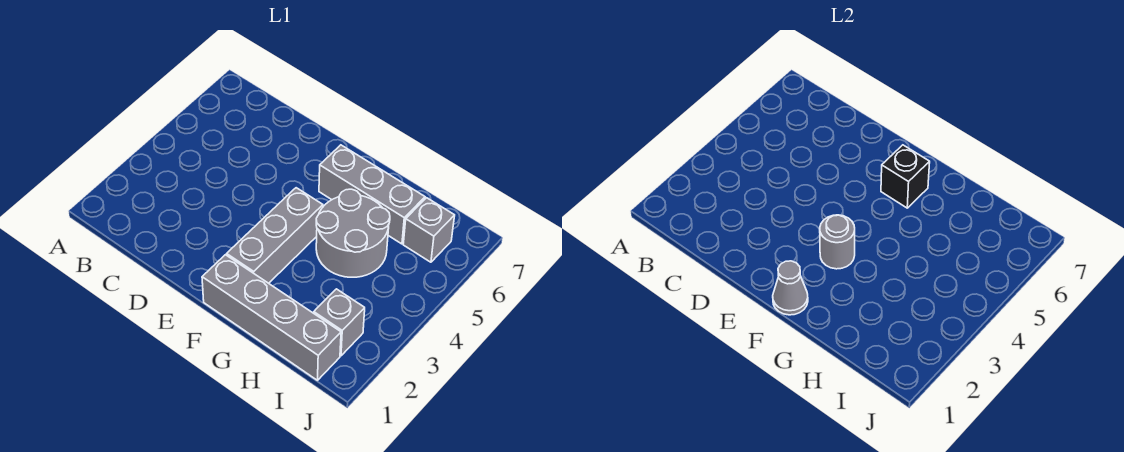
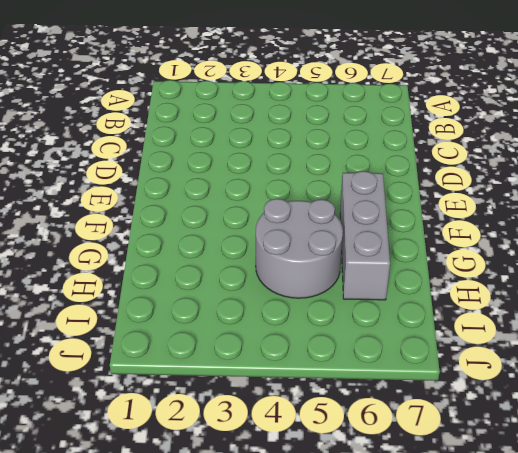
none -> grey 1x4 brick [202,255,341,380]
none -> grey 1x3 brick [227,188,323,283]

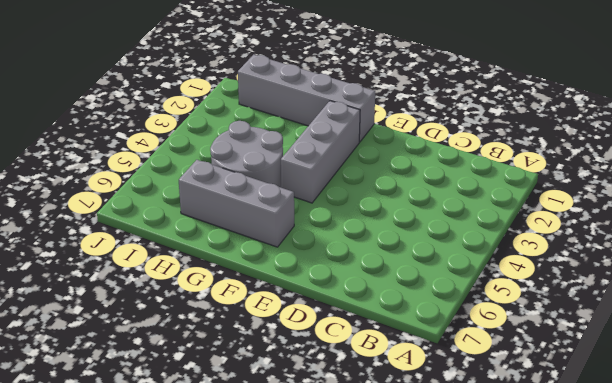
none -> grey 1x1 brick [314,289,365,356]
none -> grey 1x1 brick [403,198,455,262]

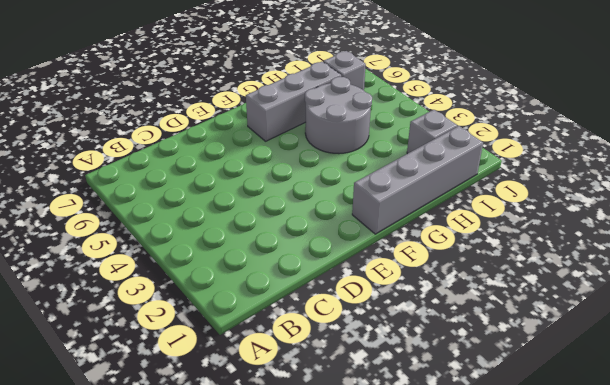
none -> grey 1x3 brick [227,188,323,283]
none -> grey 1x1 cone [773,261,808,315]

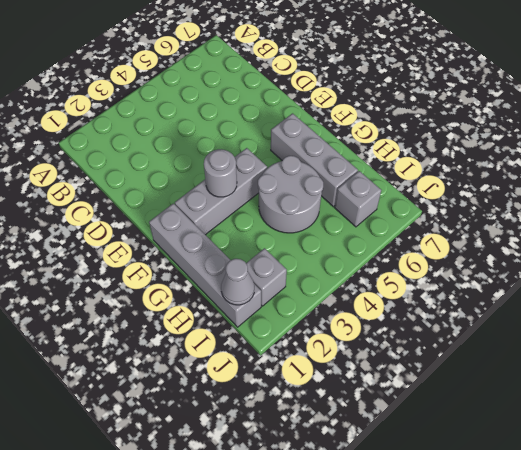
grey 1x1 cone [221,259,254,305] -> grey 1x1 cone moved to [773,261,808,315]
none -> black 1x1 brick [881,145,930,208]

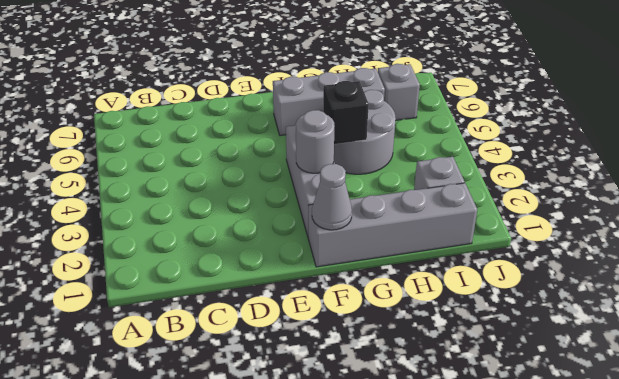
black 1x1 brick [323,81,369,144] -> black 1x1 brick moved to [881,145,930,208]

